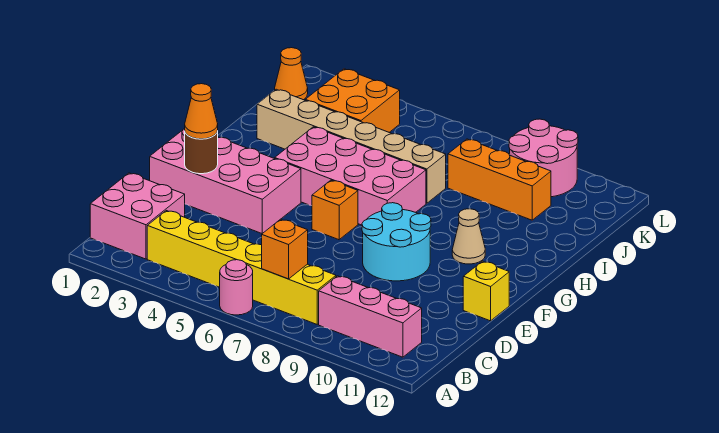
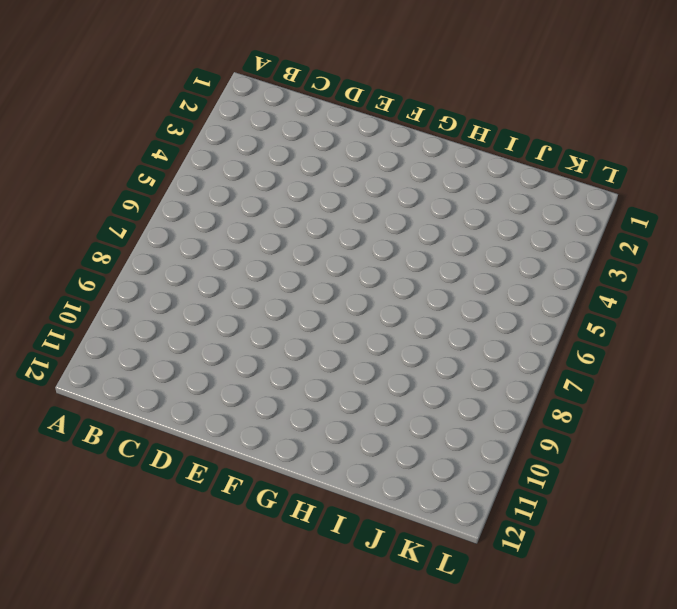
none -> pink 1x1 round brick [220,260,253,315]
none -> pink 2x2 brick [90,173,185,259]
none -> yellow 1x6 brick [147,211,336,324]

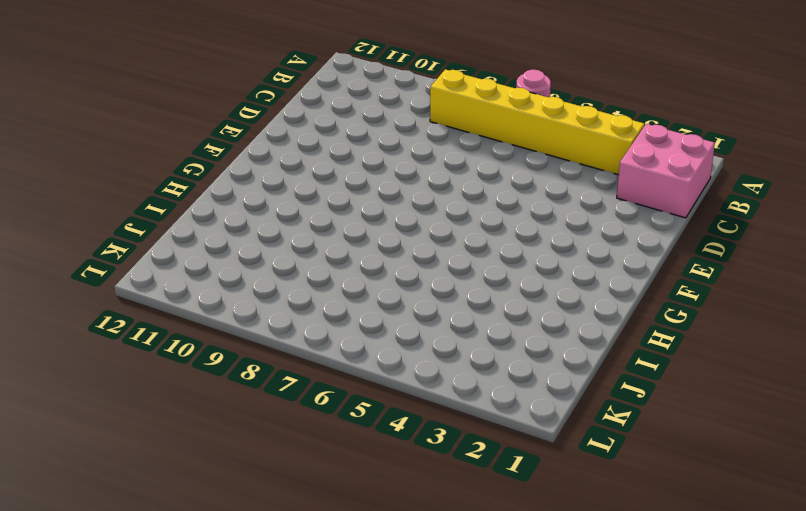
none -> pink 1x3 brick [319,276,422,357]
none -> pink 2x4 brick [150,129,301,234]
none -> cyan 2x2 round brick [362,203,431,281]

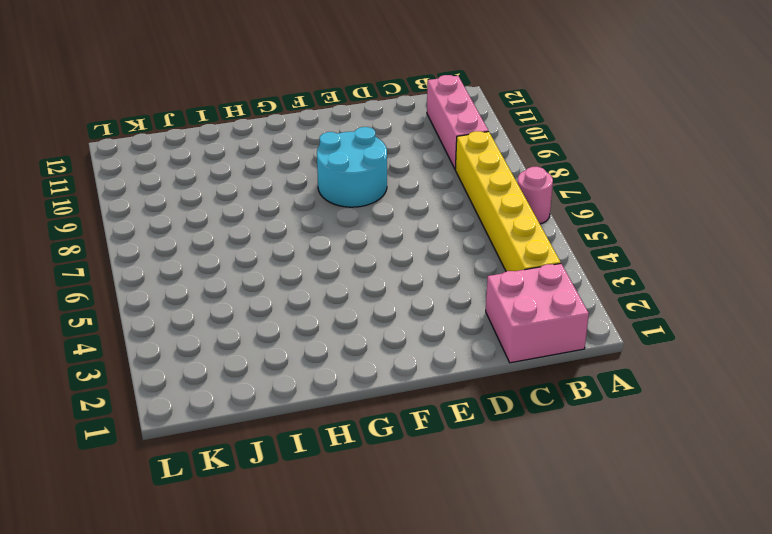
none -> pink 2x4 brick [150,129,301,234]
none -> yellow 1x1 brick [463,261,509,321]
none -> orange 1x1 brick [312,180,358,240]

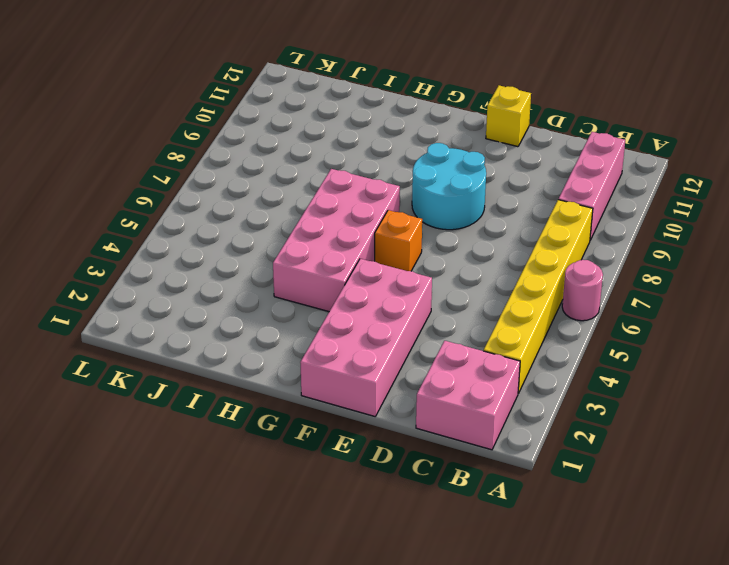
none -> tan 1x1 cone [452,209,485,264]
none -> tan 1x6 brick [257,89,446,203]
none -> orange 2x2 brick [305,69,400,132]

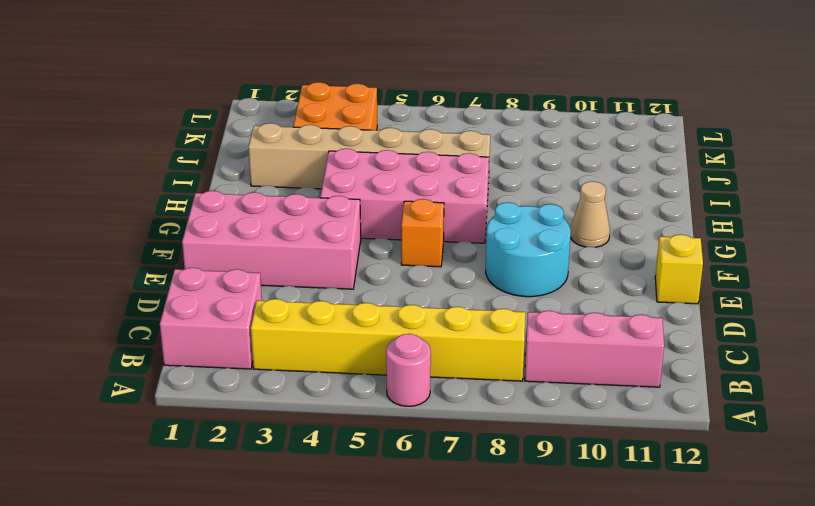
none -> orange 1x3 brick [448,139,551,220]
none -> orange 1x1 cone [275,48,308,100]
none -> pink 2x2 round brick [509,119,578,197]

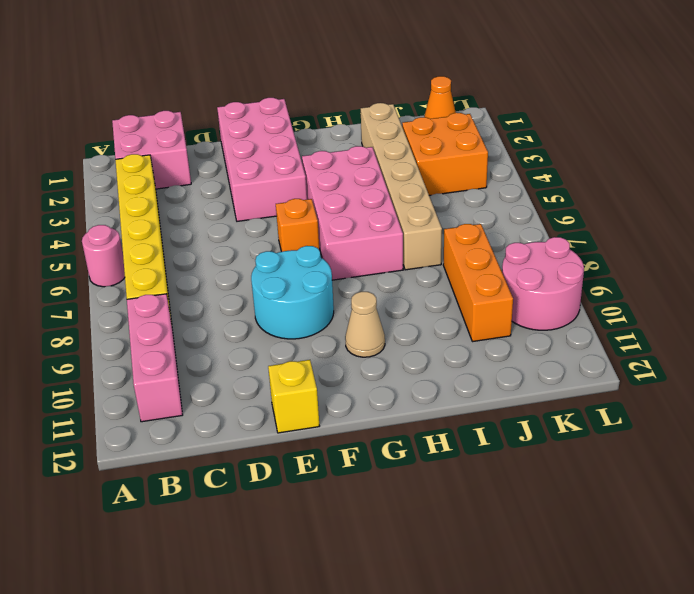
none -> orange 1x1 brick [262,219,308,279]
none -> brown 1x1 round brick [185,131,218,174]
none -> orange 1x1 cone [185,84,218,139]

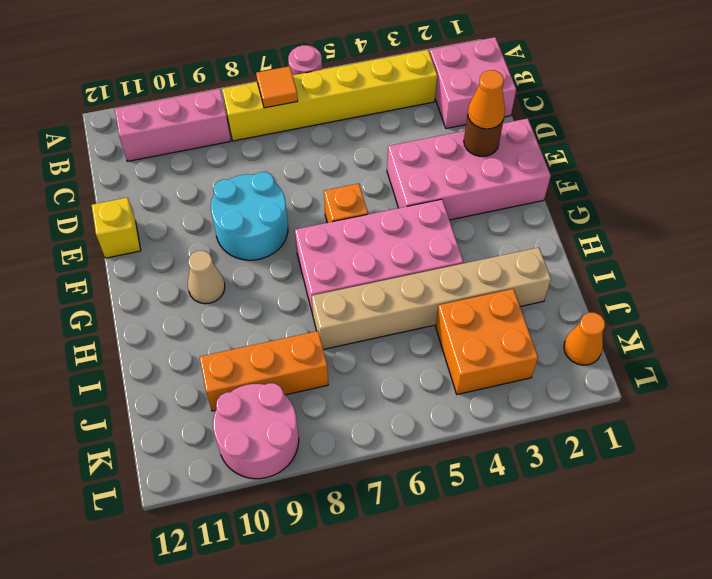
orange 1x1 tile [256,66,298,108] -> orange 1x1 brick [262,219,308,279]

